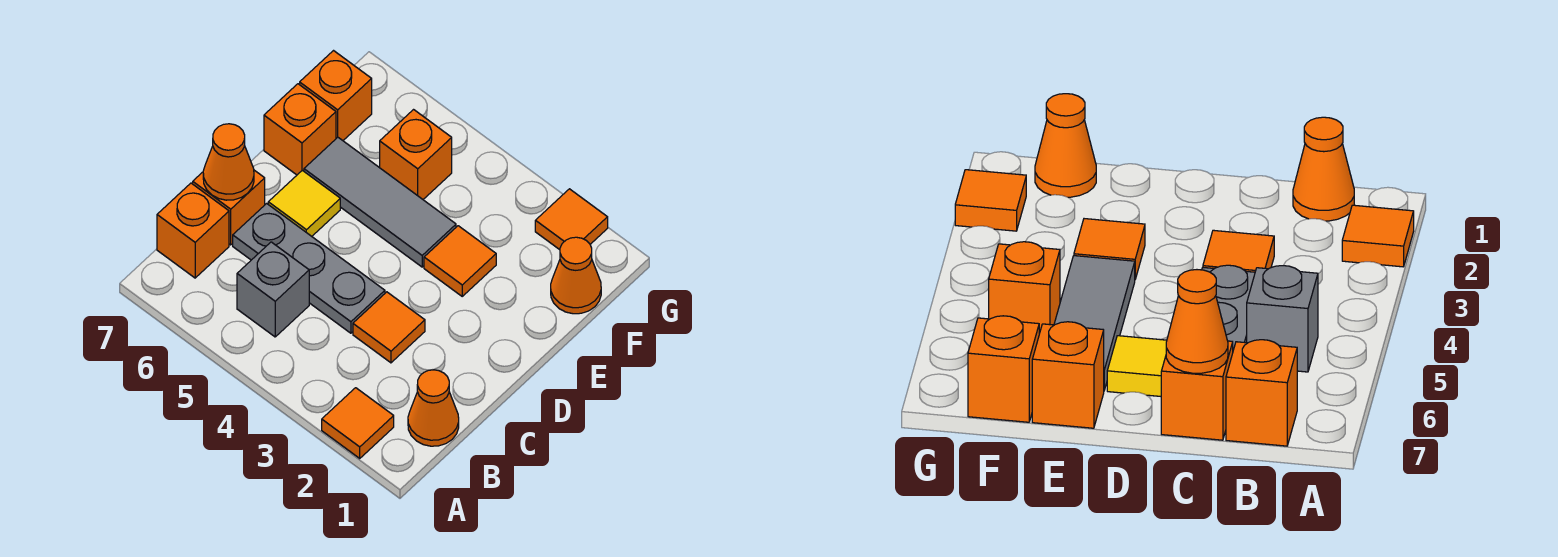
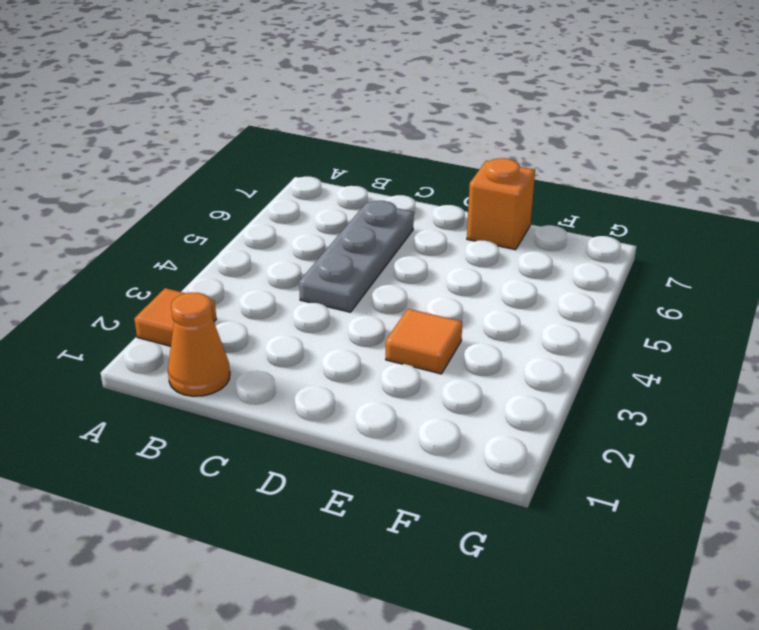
none -> grey 1x1 brick [237,242,309,337]
none -> orange 1x1 brick [157,183,229,278]
none -> orange 1x1 tile [353,292,425,363]

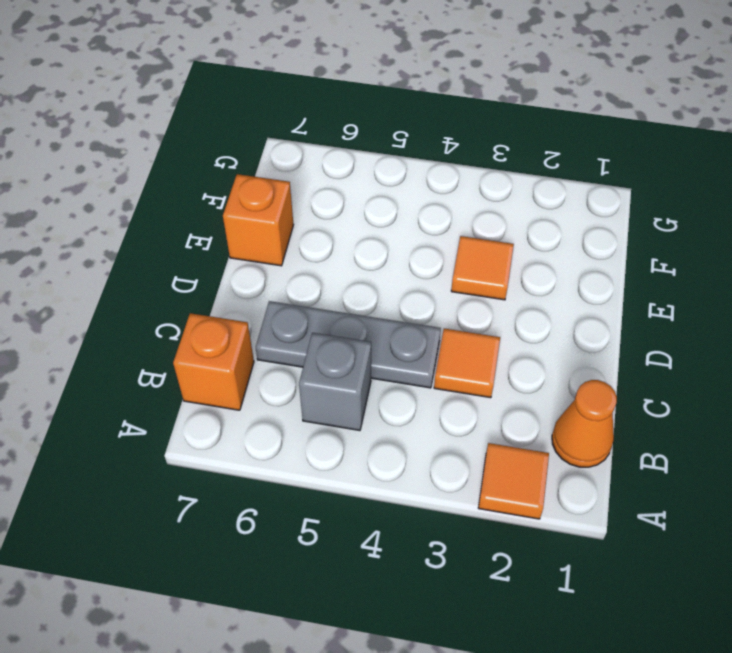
none -> orange 1x1 brick [193,170,265,245]
none -> yellow 1x1 tile [268,170,340,236]
none -> grey 1x3 tile [304,137,456,267]

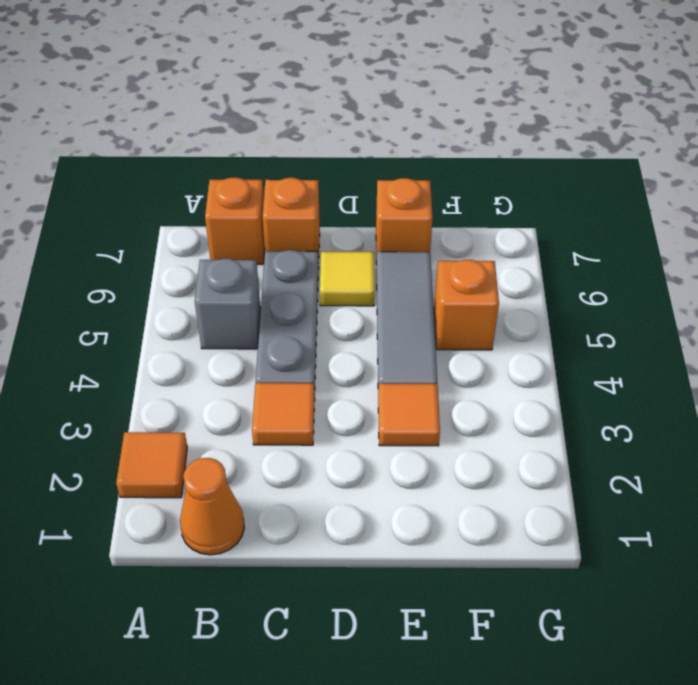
none -> orange 1x1 cone [551,237,601,314]
none -> orange 1x1 brick [300,51,372,140]
none -> orange 1x1 tile [535,189,608,250]

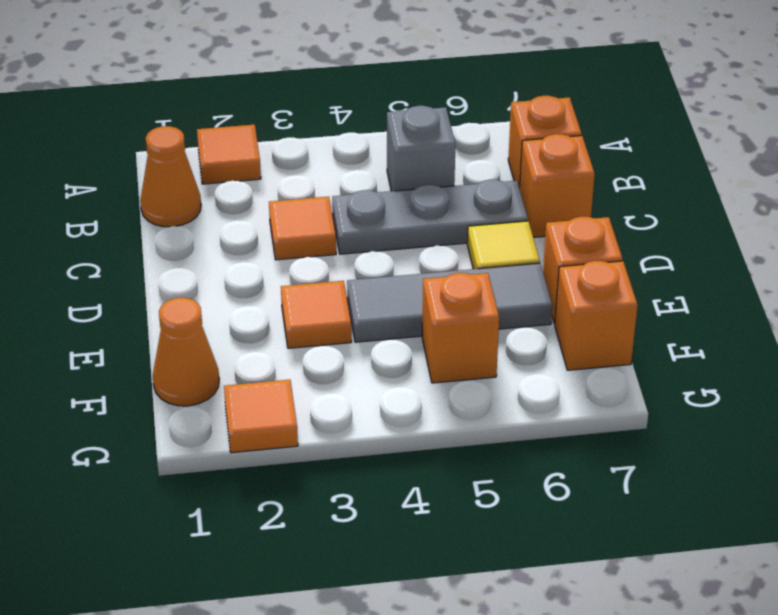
none -> orange 1x1 cone [203,124,254,200]

